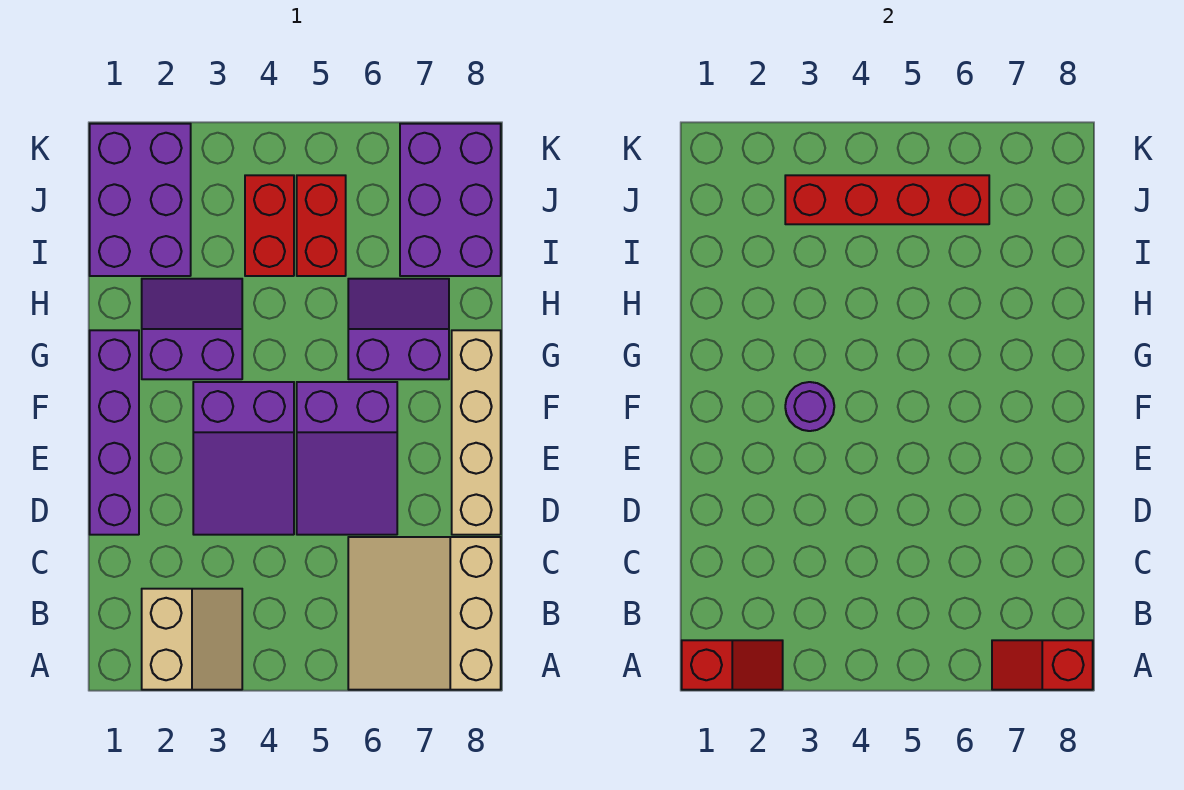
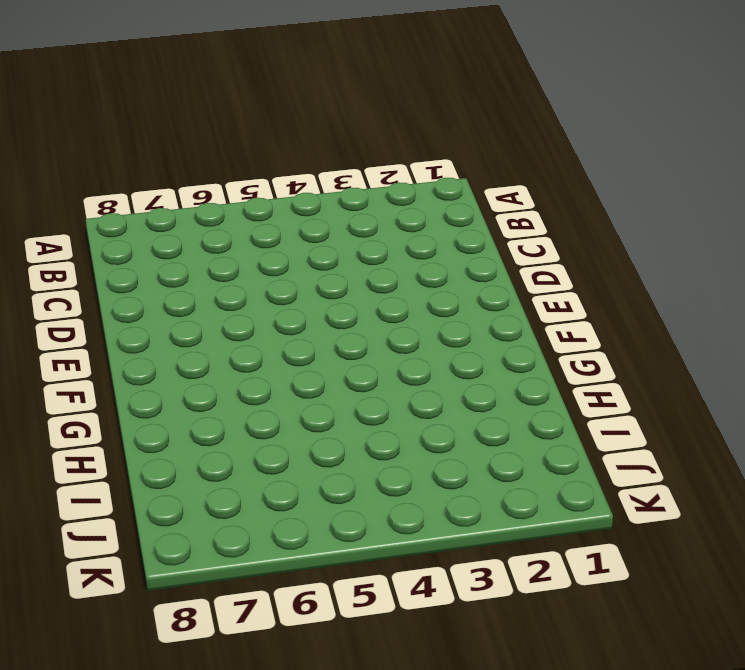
none -> tan 2x2 slope [142,589,242,690]
none -> tan 3x3 slope [348,537,501,690]
none -> purple 1x4 brick [90,330,139,535]

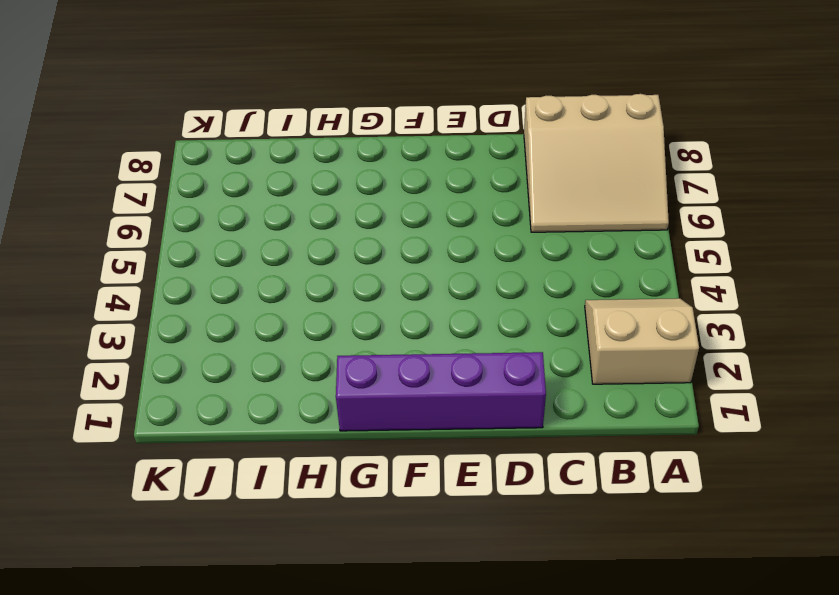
none -> purple 2x3 slope [193,382,294,535]
none -> purple 2x3 slope [297,382,397,535]
none -> tan 1x4 brick [452,330,501,535]

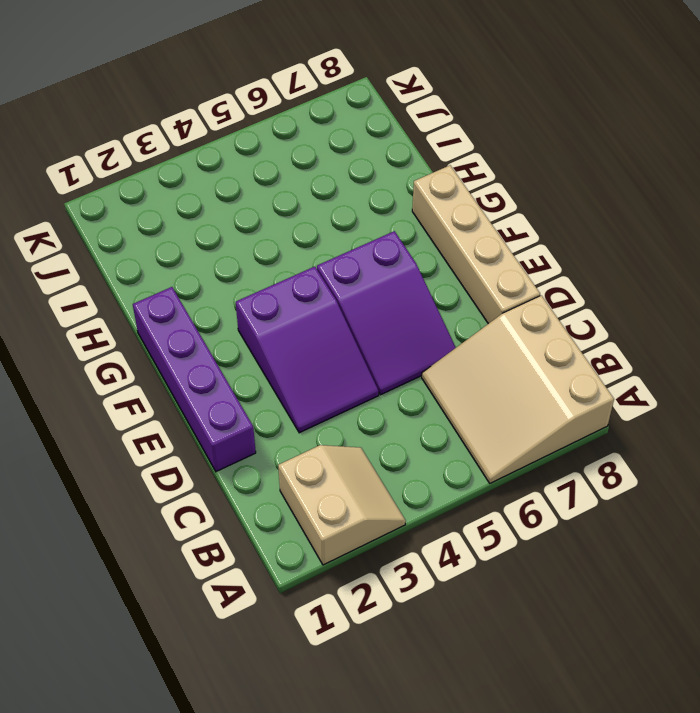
none -> purple 2x2 slope [142,279,242,379]
none -> purple 2x2 slope [348,279,449,379]
none -> purple 2x3 brick [90,124,191,276]

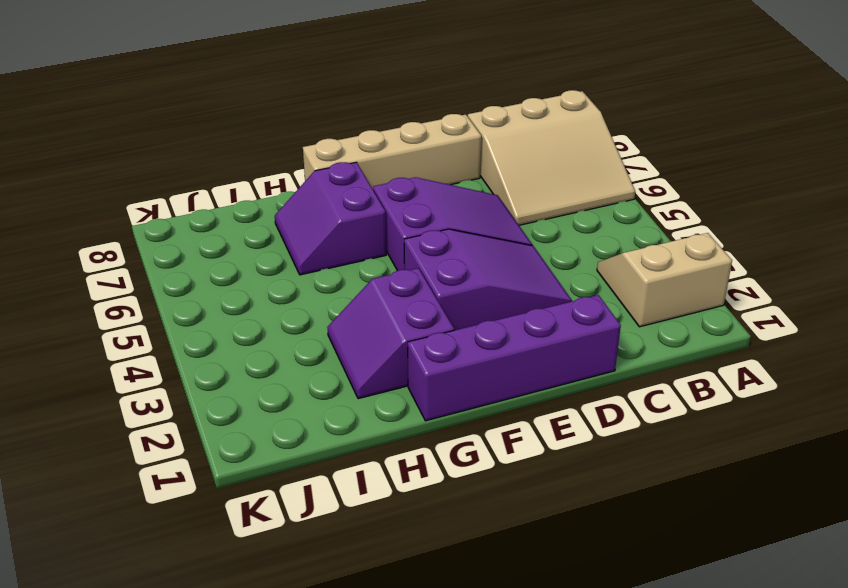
none -> purple 2x3 brick [90,124,191,276]
none -> red 1x2 brick [245,175,294,276]
none -> red 1x2 brick [297,175,346,276]

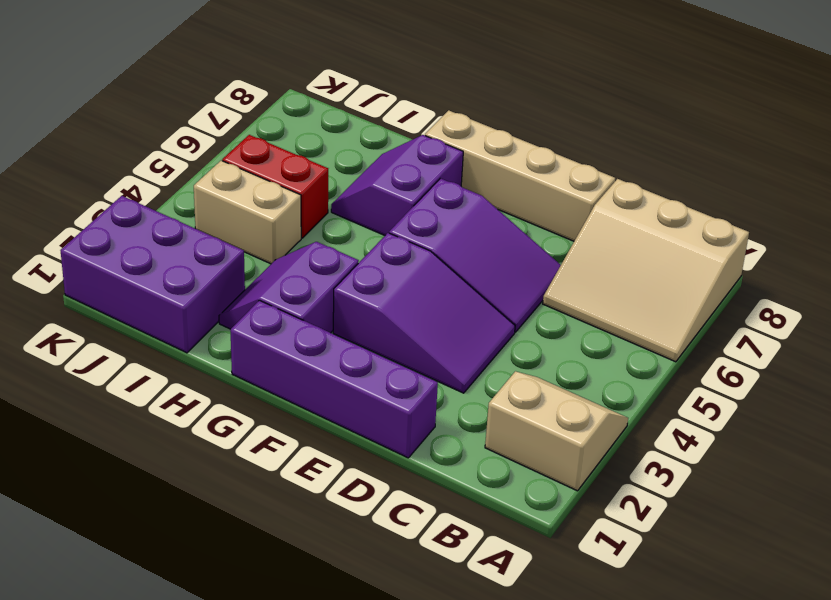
tan 1x2 brick [194,161,301,264] -> red 1x2 brick [245,175,294,276]
none -> purple 2x3 brick [400,124,501,276]
none -> red 1x2 slope [682,640,783,690]
none -> red 1x2 slope [992,640,1093,690]

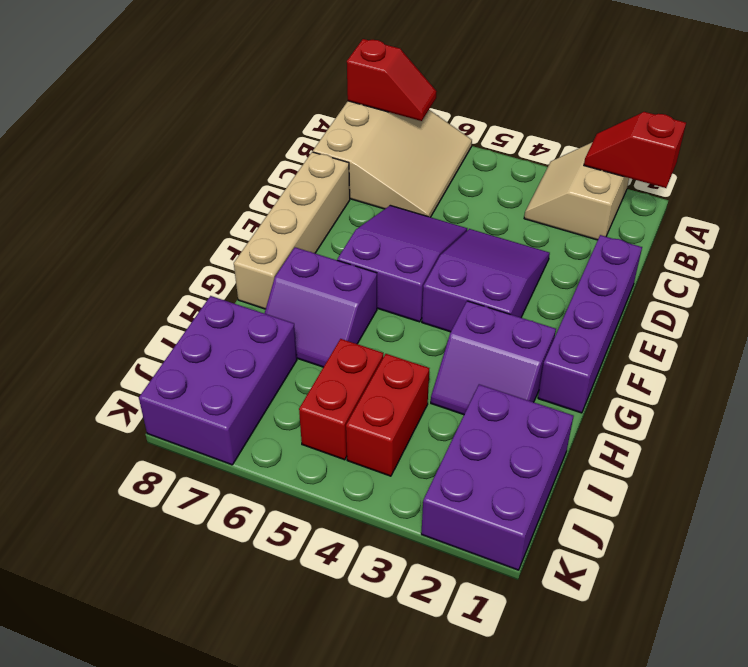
none -> purple 1x1 round brick [785,382,834,431]
none -> red 1x4 brick [785,175,989,224]

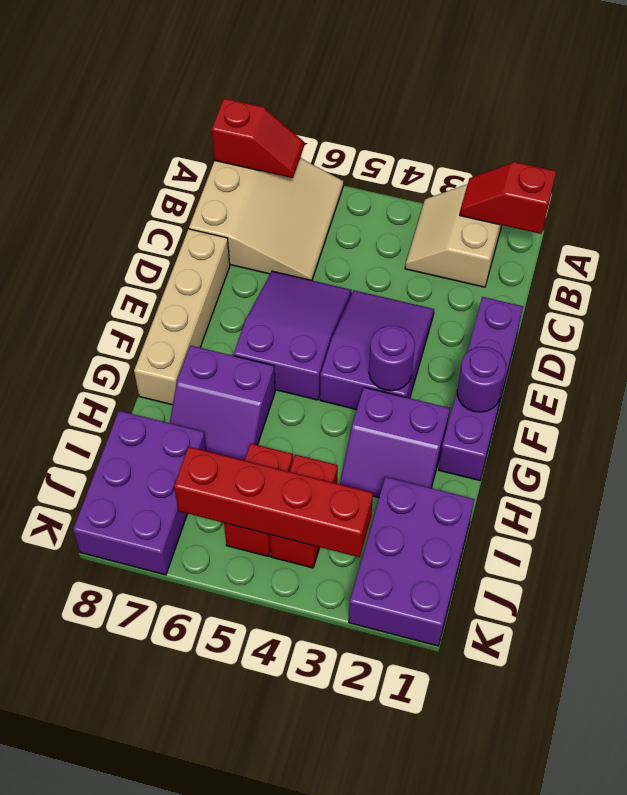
purple 1x1 round brick [457,347,506,412] -> none

